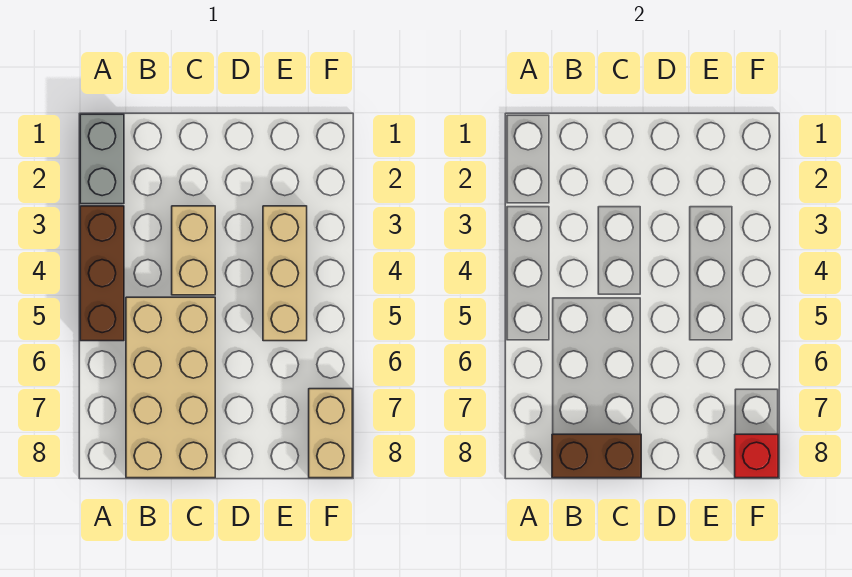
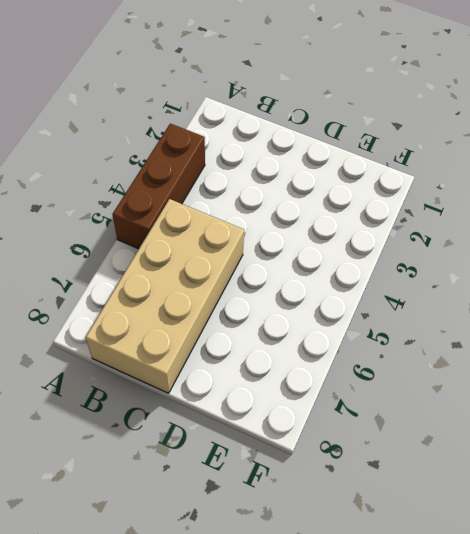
none -> grey 1x2 brick [80,114,124,204]
none -> tan 1x2 brick [172,206,215,295]

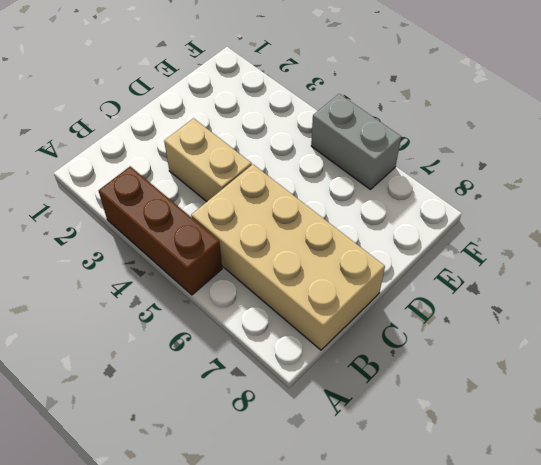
grey 1x2 brick [311,94,401,190] -> grey 1x2 brick moved to [80,114,124,204]
none -> tan 1x3 brick [263,206,307,341]
none -> tan 1x2 brick [309,389,352,478]

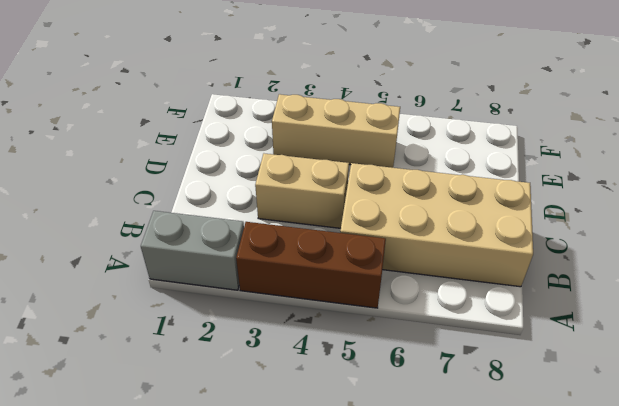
none -> tan 1x2 brick [309,389,352,478]
none -> brown 1x2 brick [552,434,641,478]

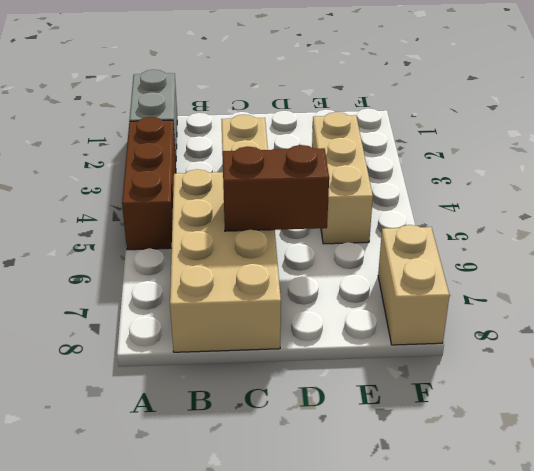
brown 1x2 brick [222,145,329,231] -> brown 1x2 brick moved to [552,434,641,478]
none -> red 1x1 brick [735,434,778,478]

